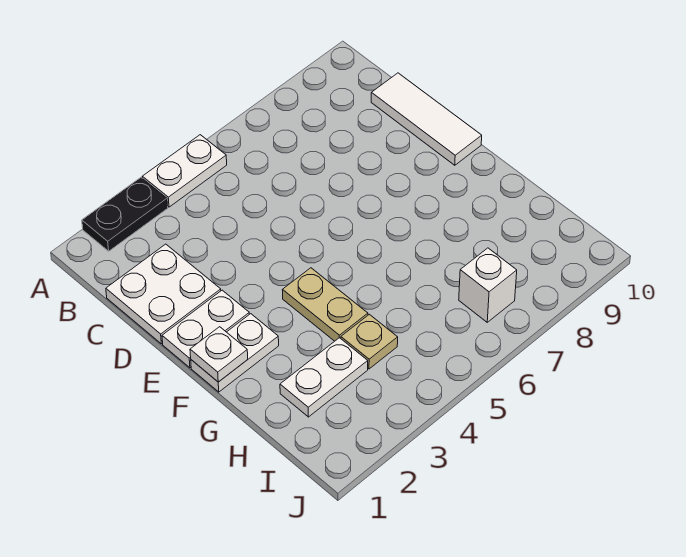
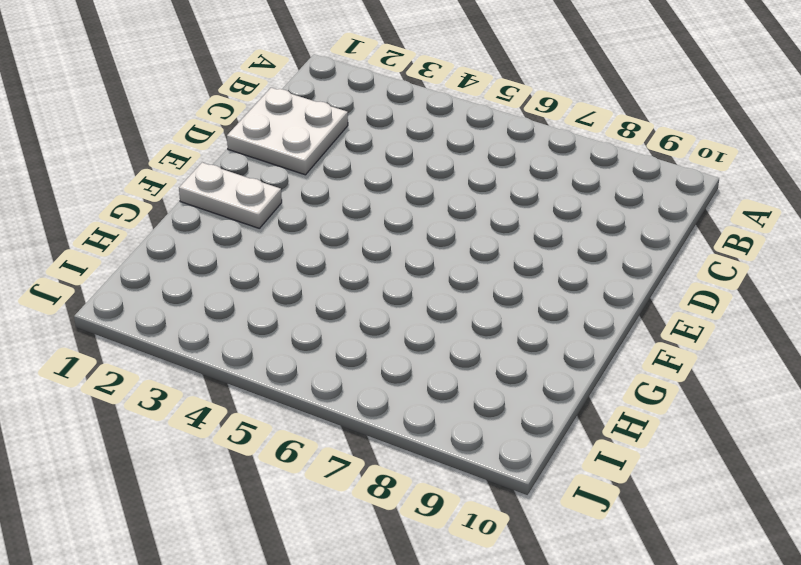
none -> black 1x2 plate [82,178,168,251]
none -> white 1x2 plate [142,135,227,207]

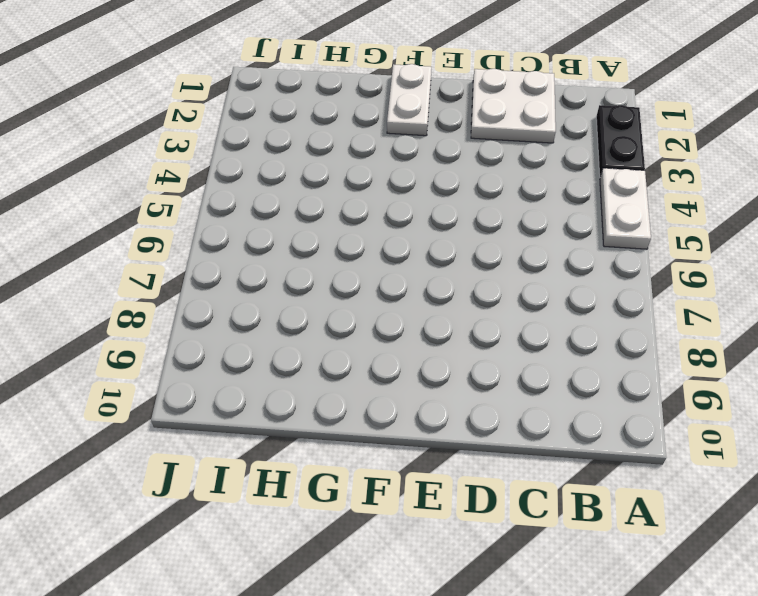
none -> white 1x3 tile [371,73,482,165]
none -> white 1x2 plate [162,290,249,368]

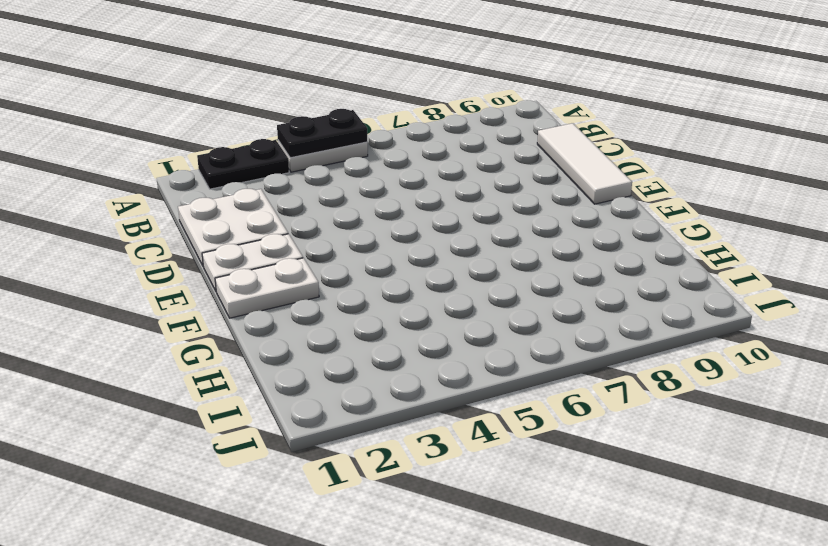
black 1x2 plate [277,109,367,158] -> none
none -> tan 1x2 plate [283,268,368,341]
none -> white 1x2 plate [280,338,368,417]

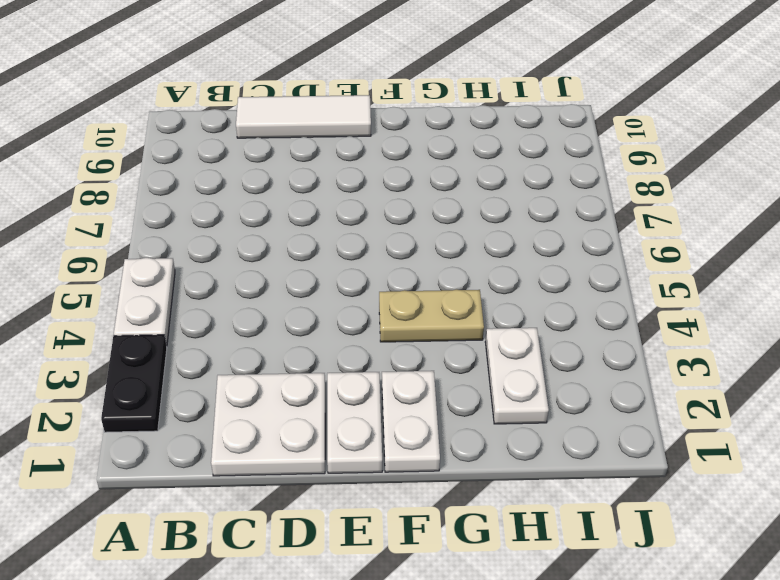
none -> tan 1x1 plate [341,314,398,369]
none -> white 1x1 brick [459,248,517,322]

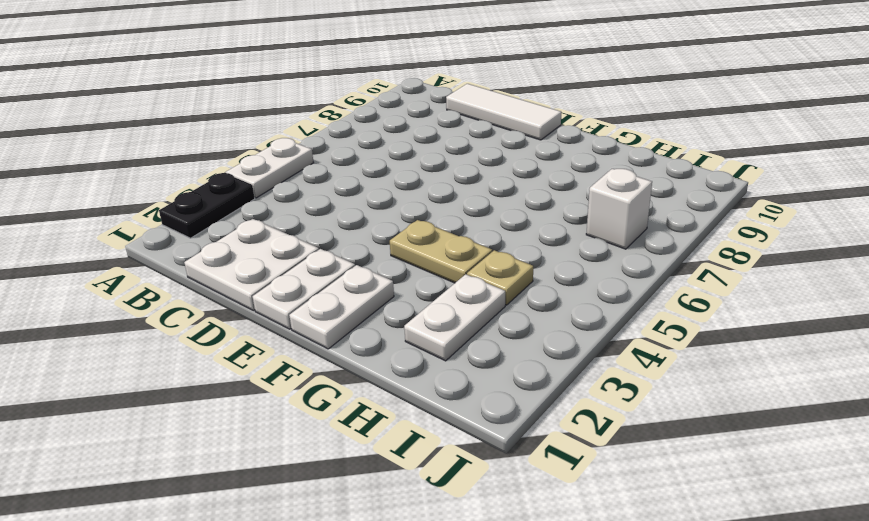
none -> white 1x1 plate [190,327,248,382]

